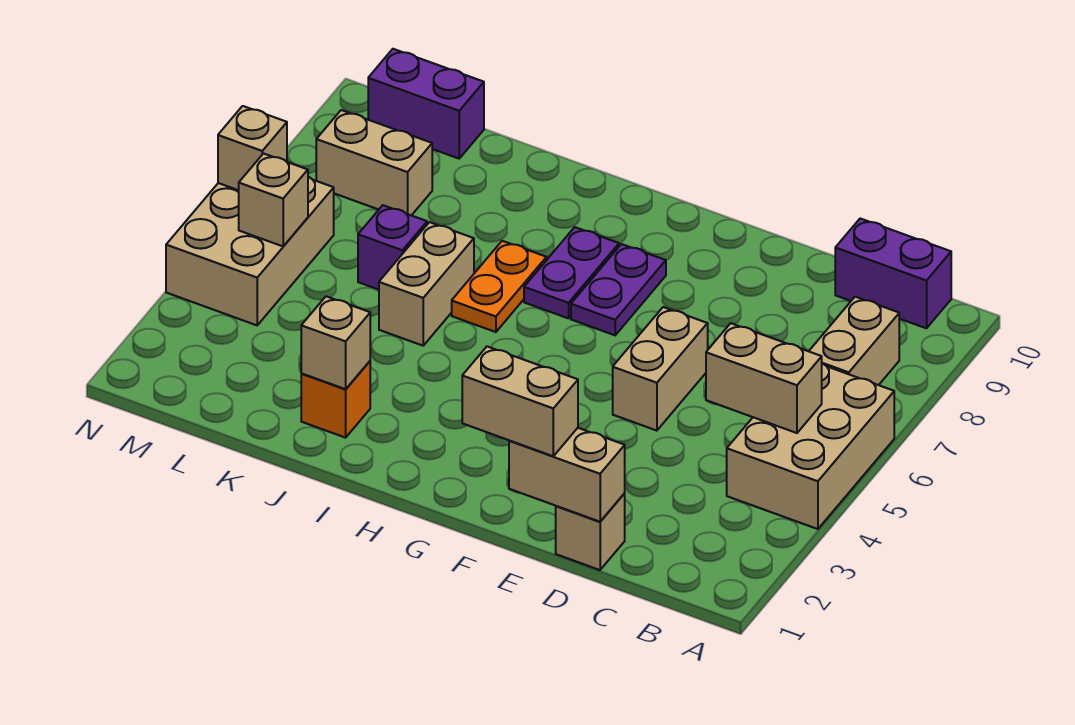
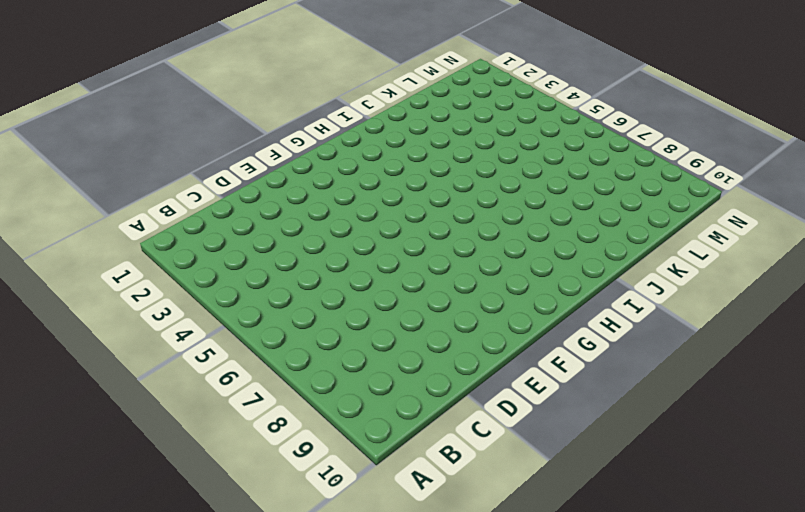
none -> tan 2x3 brick [727,363,894,529]
none -> tan 1x2 brick [809,297,899,385]
none -> purple 1x2 brick [835,218,951,328]

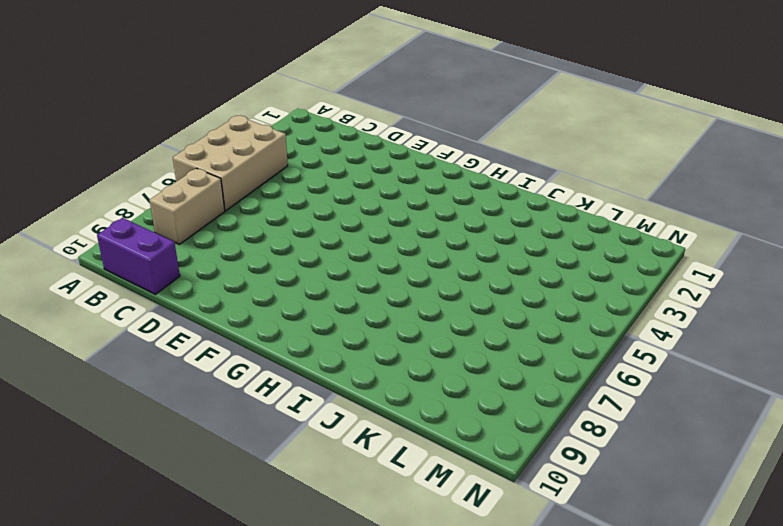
none -> tan 1x1 brick [556,493,625,570]
none -> tan 1x2 brick [613,307,708,431]
none -> purple 1x2 plate [571,244,666,335]

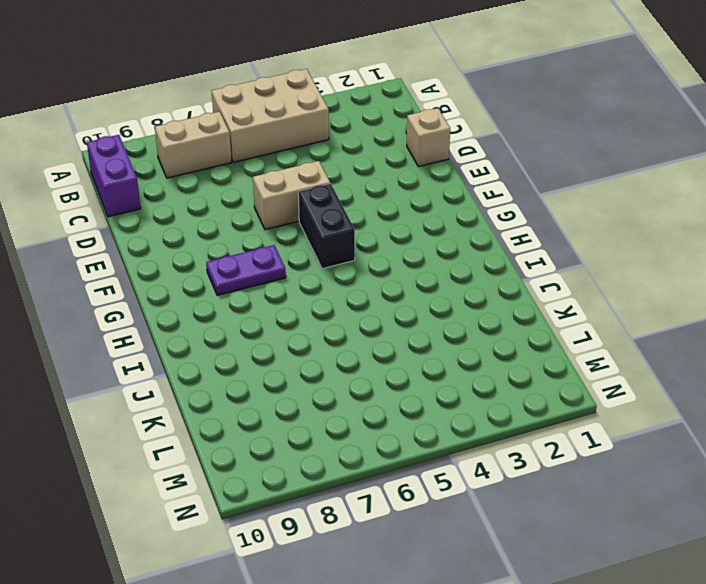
black 1x2 brick [298,183,355,269] -> none
none -> purple 1x2 plate [524,227,619,318]
none -> orange 1x2 plate [452,241,547,332]
none -> orange 1x1 brick [301,361,370,438]

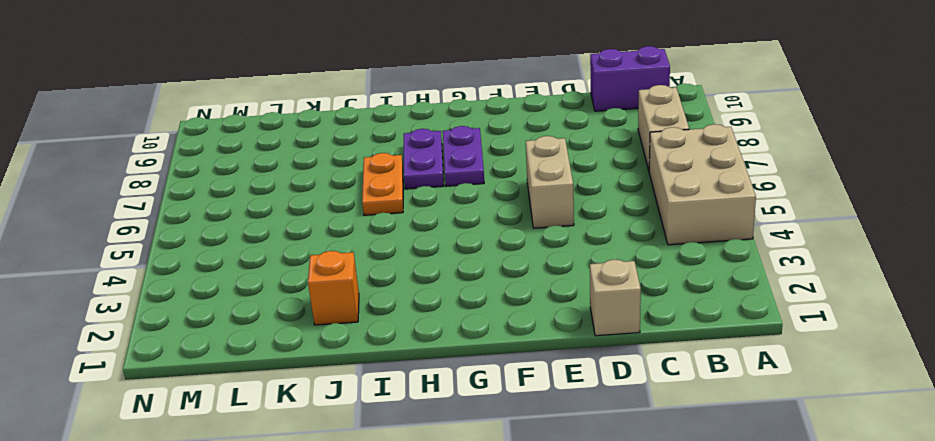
none -> tan 1x2 brick [379,222,474,346]
none -> purple 1x1 brick [358,205,427,290]
none -> tan 1x2 brick [316,110,432,215]

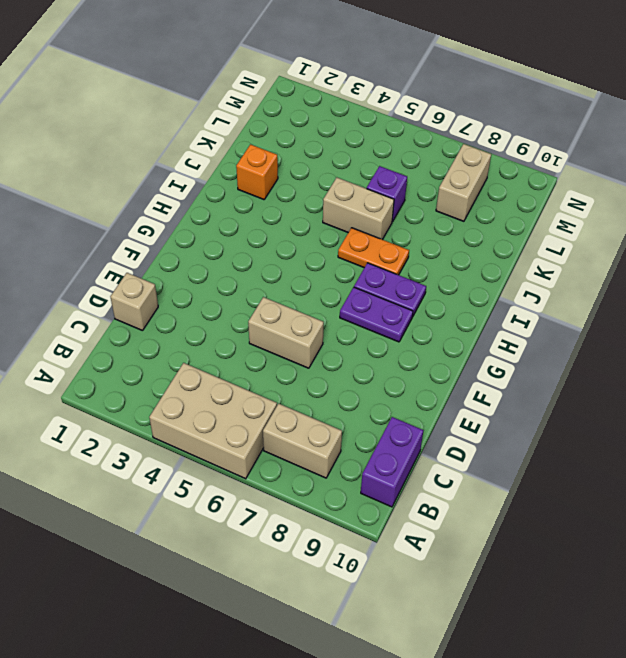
none -> purple 1x2 brick [368,49,484,159]
none -> tan 2x3 brick [166,177,334,325]
none -> tan 1x2 brick [706,323,822,433]

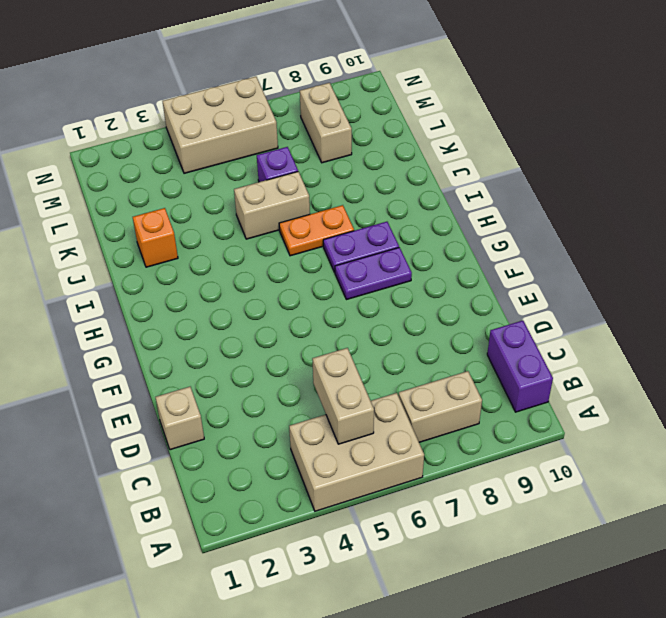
none -> tan 1x2 brick [613,307,708,431]
none -> purple 1x2 brick [368,49,484,159]
none -> tan 1x2 brick [509,428,625,522]

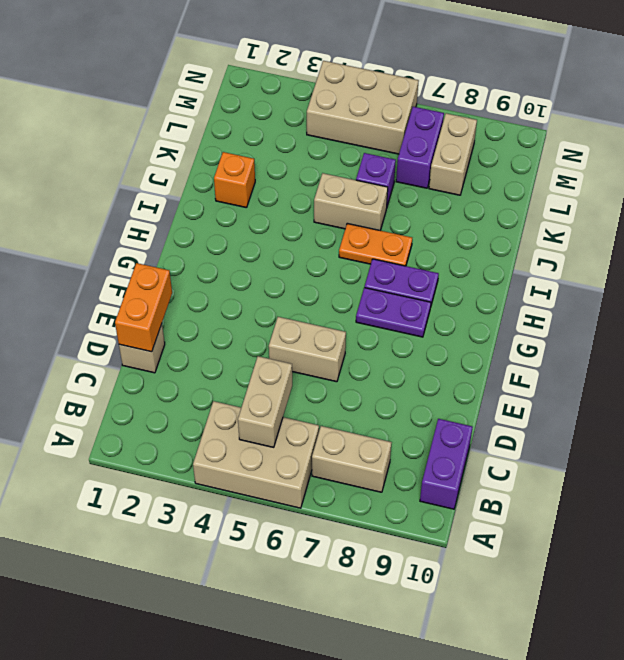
orange 1x2 brick [115,263,172,352] -> tan 1x2 brick [509,428,625,522]
purple 1x2 brick [396,107,444,188] -> purple 1x2 brick moved to [368,49,484,159]
none -> tan 1x1 brick [301,296,370,389]
none -> tan 1x1 brick [239,154,308,246]
none -> tan 1x1 brick [218,106,287,190]

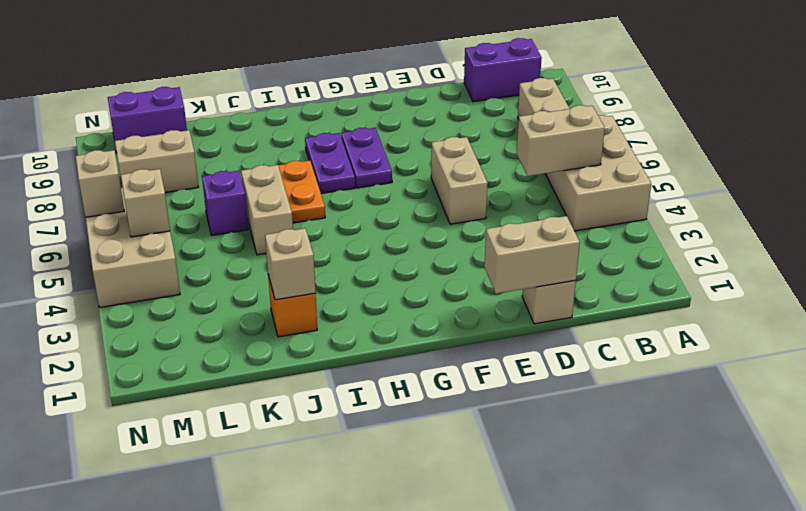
none -> tan 1x2 brick [462,346,578,456]

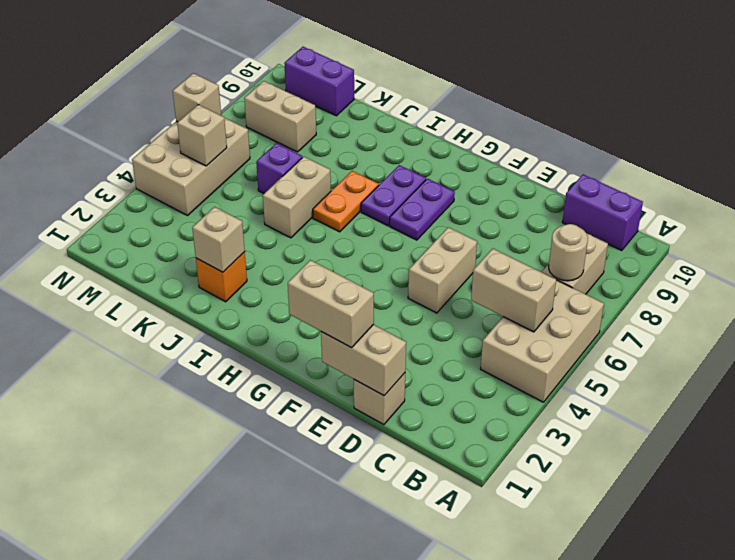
tan 1x1 round brick [549,224,588,281] -> none

